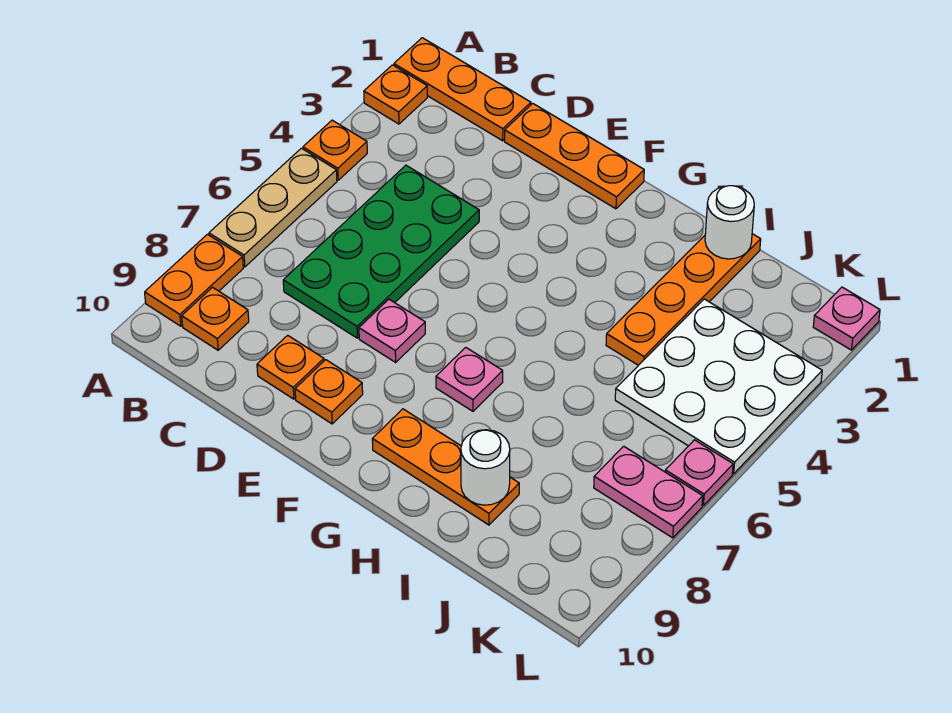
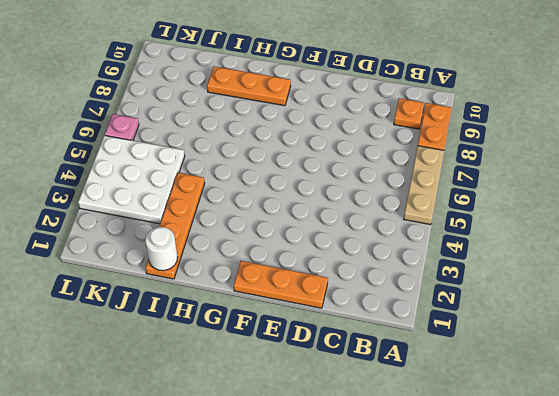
none -> orange 1x3 plate [394,38,531,141]
none -> orange 1x1 plate [364,65,427,124]
none -> orange 1x1 plate [303,120,367,180]

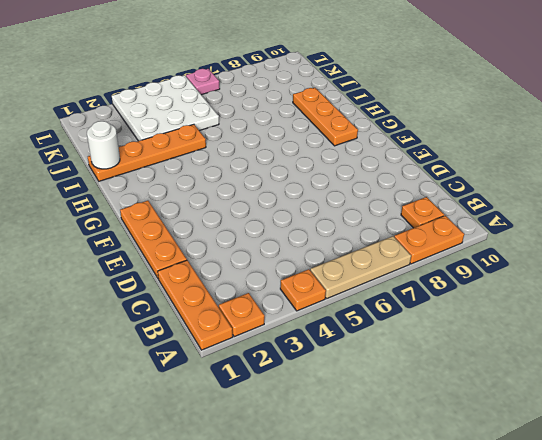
none -> green 2x4 plate [283,165,479,338]
none -> orange 1x1 plate [257,335,324,399]
none -> pink 1x1 plate [359,299,425,362]

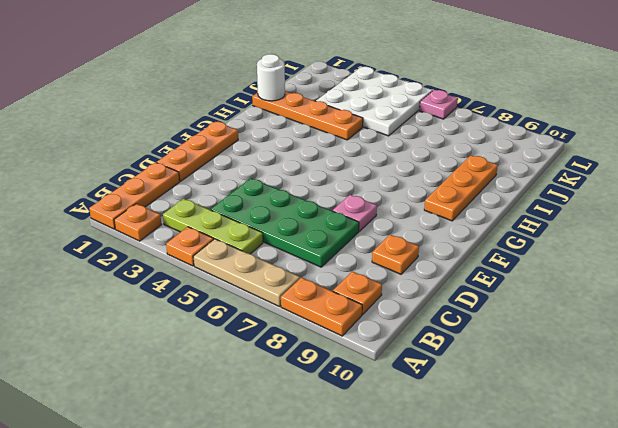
lime 1x3 plate [163,199,263,254] -> none
none -> orange 1x1 plate [295,360,363,424]
none -> pink 1x1 plate [436,347,503,411]
none -> pink 1x2 plate [594,446,703,538]

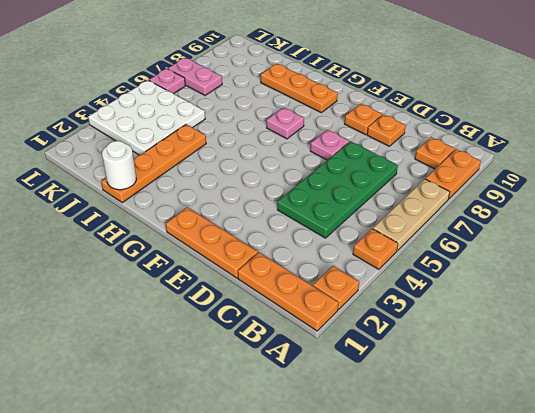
none -> pink 1x1 plate [813,287,880,350]
none -> white 1x1 round brick [461,430,510,505]

